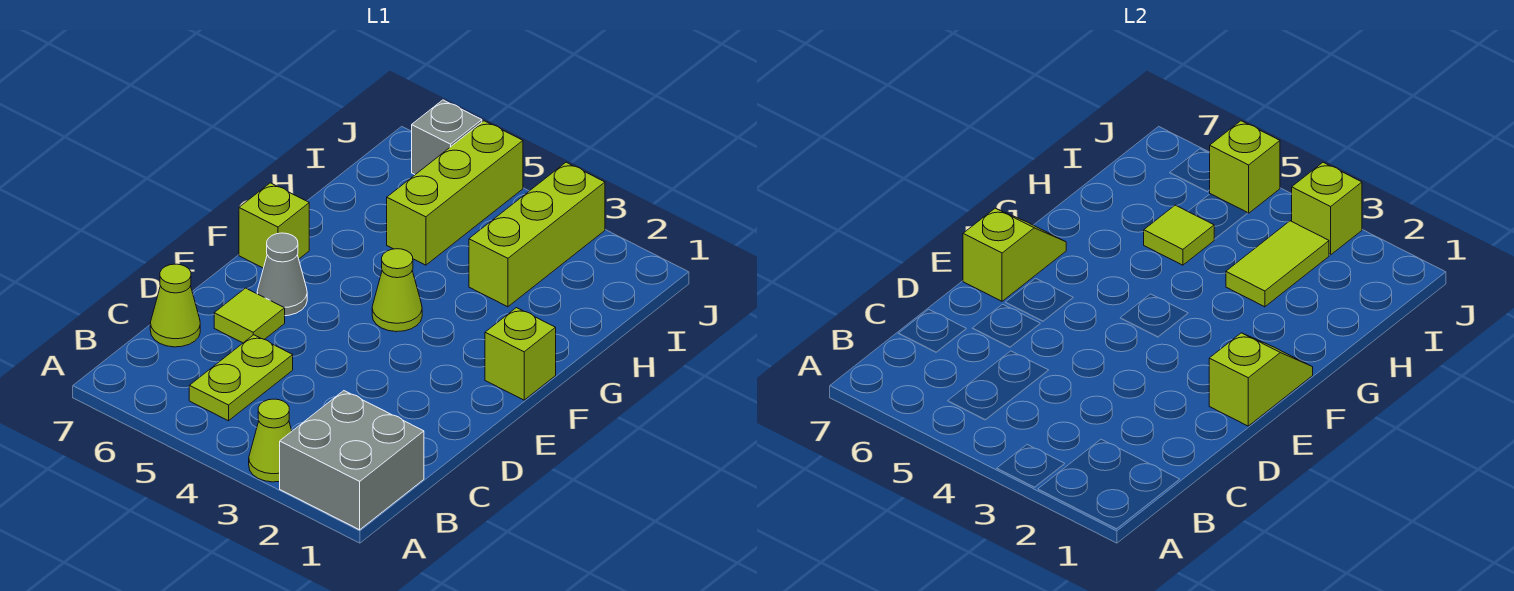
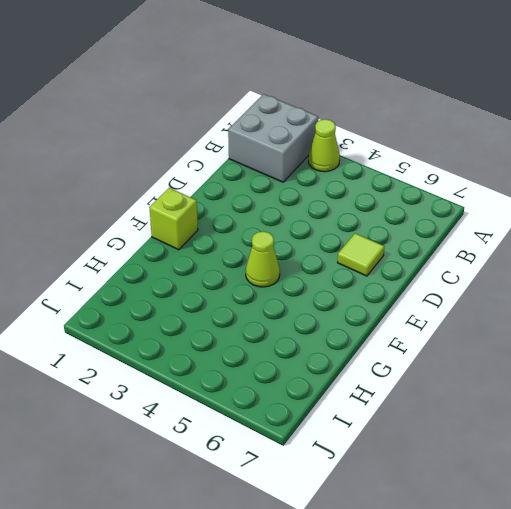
none -> lime 1x2 plate [189,335,293,421]
none -> lime 1x1 cone [150,264,200,347]
none -> grey 1x1 cone [257,233,307,316]

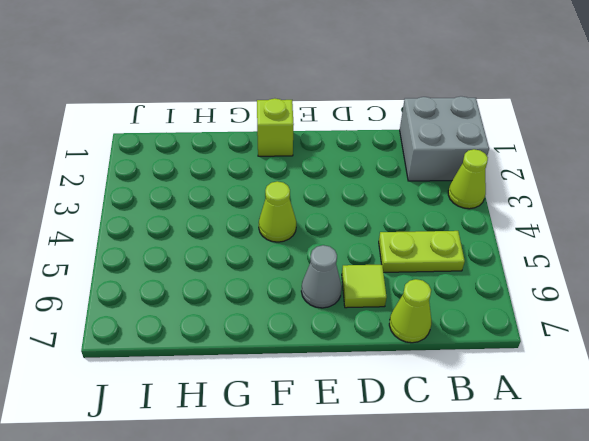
none -> lime 1x1 brick [239,183,309,268]
none -> lime 1x3 brick [469,162,605,307]
none -> lime 1x3 brick [387,121,523,265]

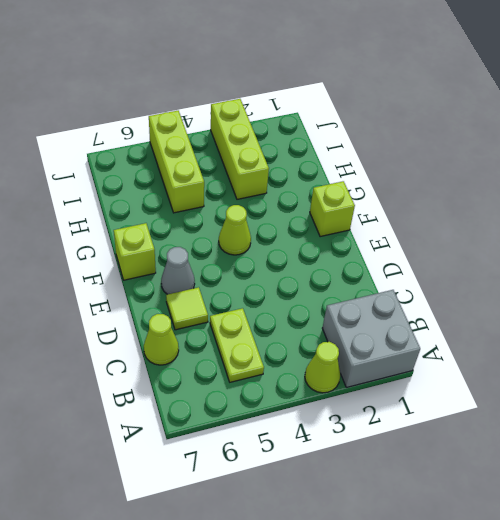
none -> grey 1x1 brick [412,100,482,175]
none -> lime 1x2 slope [1209,333,1313,426]
none -> lime 1x2 slope [963,208,1066,301]

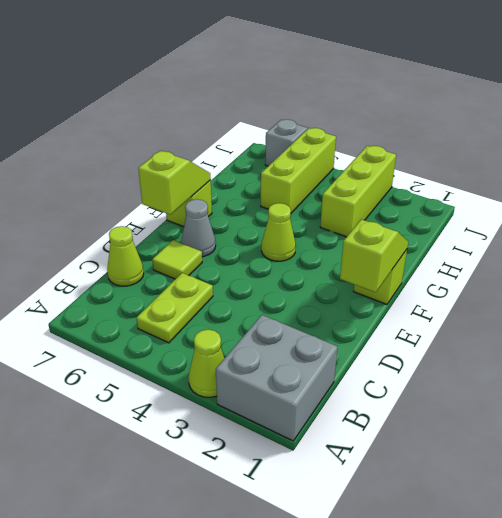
none -> lime 1x2 tile [1226,221,1329,307]
none -> lime 1x1 tile [1144,205,1214,265]
none -> lime 1x1 brick [1292,162,1362,255]

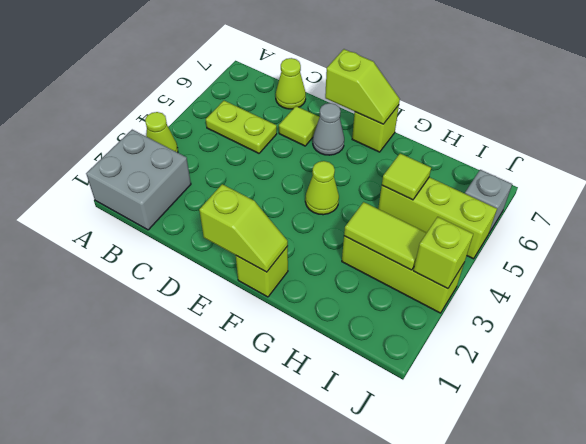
none -> lime 1x1 brick [1210,121,1280,213]

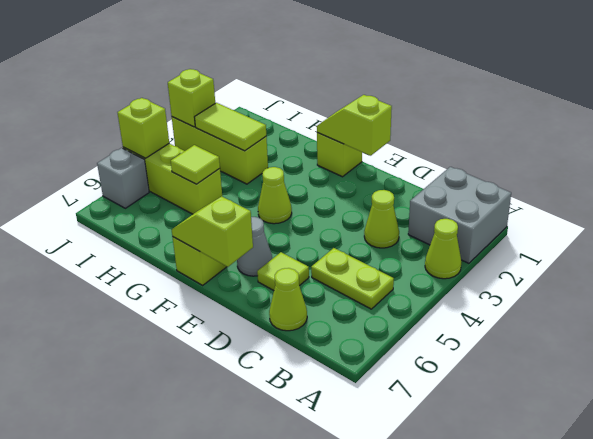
lime 1x1 cone [364,190,399,248] -> none

